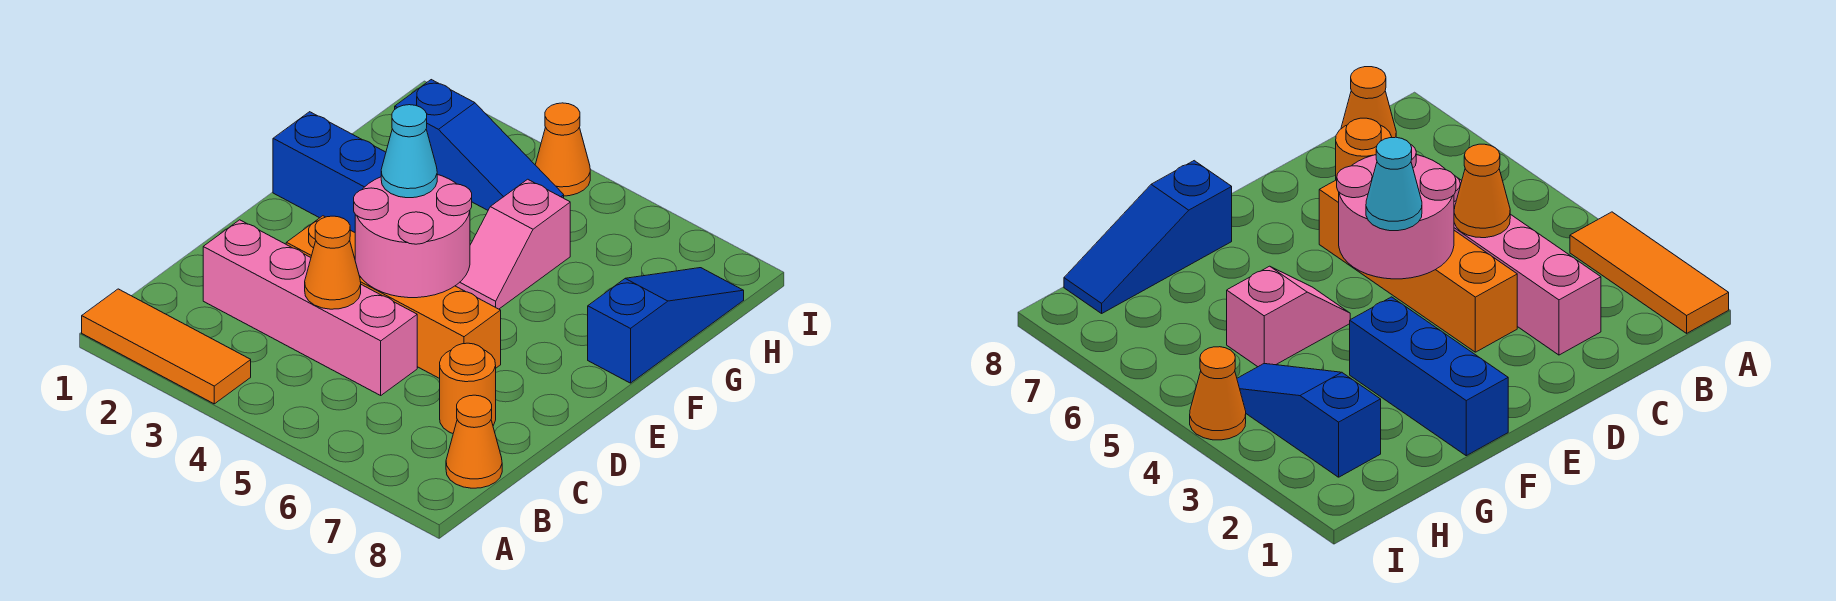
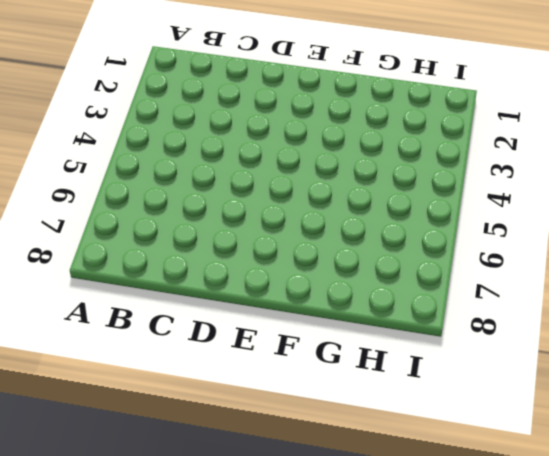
none -> orange 1x3 tile [82,289,251,404]
none -> orange 1x1 cone [446,395,502,488]
none -> pink 1x4 brick [203,220,417,395]

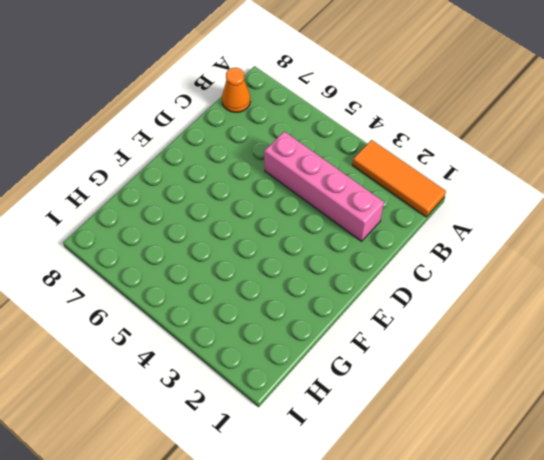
none -> orange 1x1 round brick [440,343,496,433]
none -> orange 1x4 brick [286,216,501,379]
none -> blue 1x3 brick [273,112,386,232]

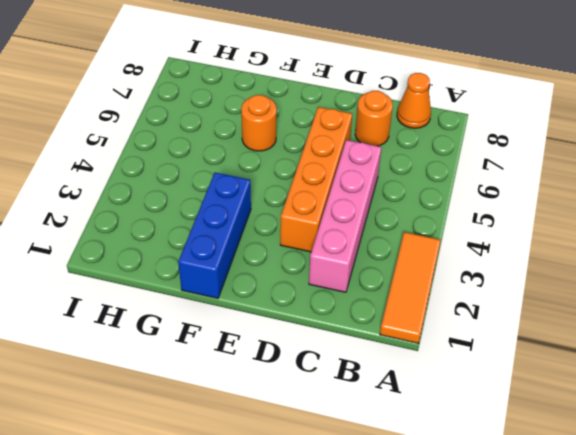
orange 1x1 round brick [241,95,277,151] -> none
none -> pink 1x2 slope [456,179,570,309]
none -> blue 1x3 slope [588,268,744,383]
none -> blue 1x3 slope [395,80,564,210]

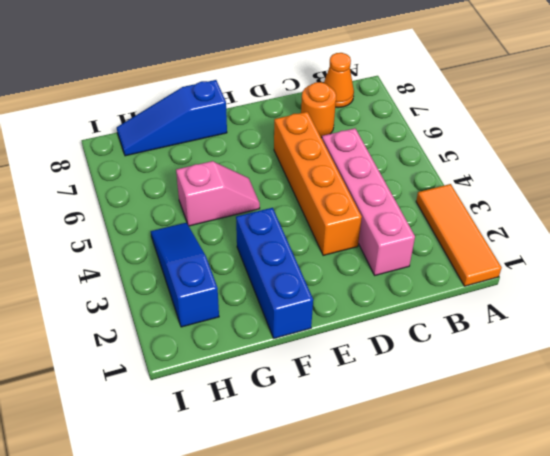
none -> orange 1x1 cone [535,103,590,196]
none -> orange 1x1 cone [305,216,361,309]
none -> pink 2x2 round brick [354,175,472,298]

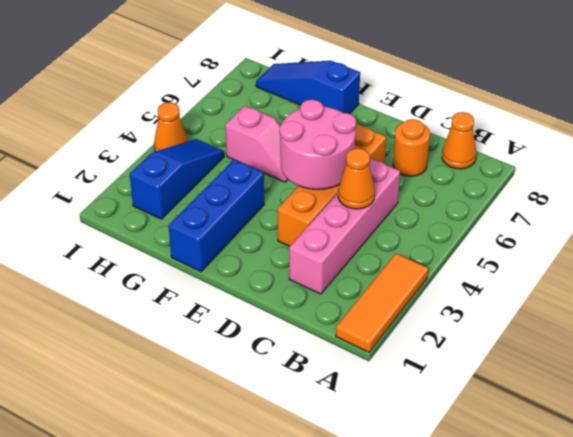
none -> cyan 1x1 cone [381,105,437,198]

